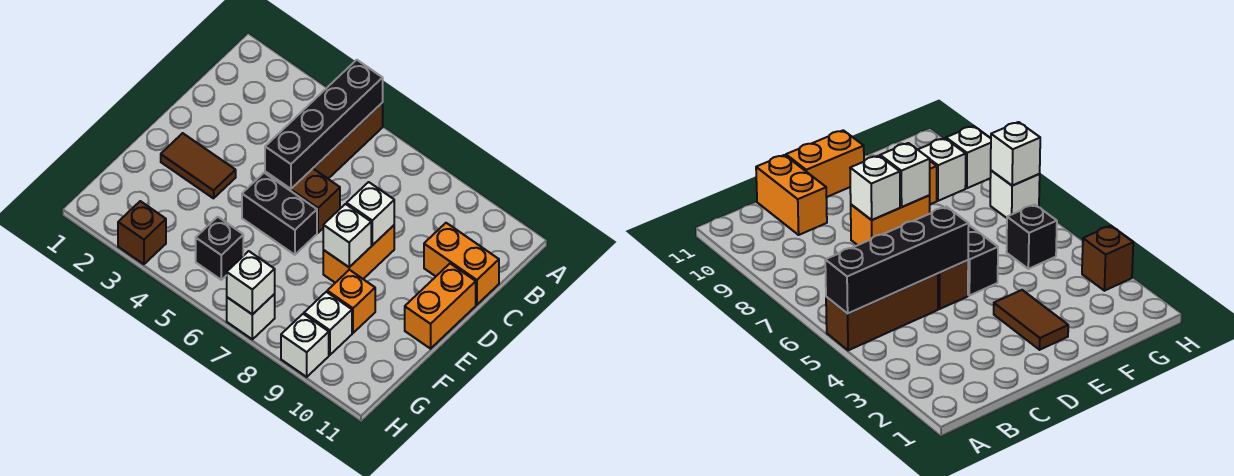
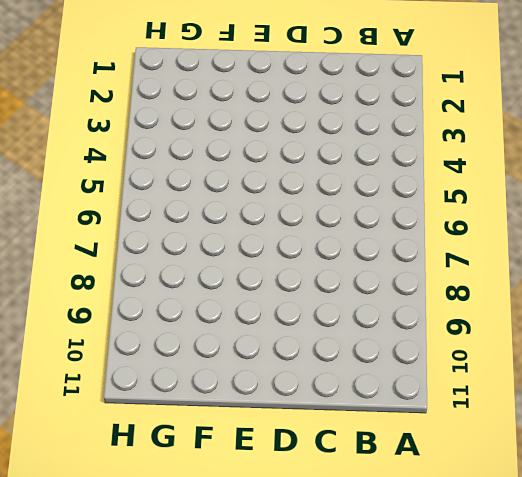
none -> brown 1x3 brick [313,103,383,179]
none -> orange 1x2 brick [424,223,499,305]
none -> brown 1x2 brick [265,169,340,233]

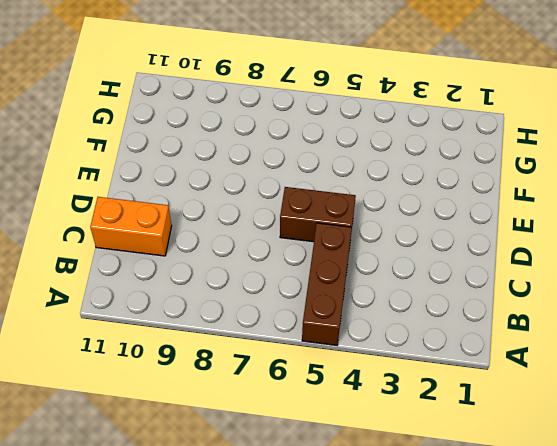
none -> orange 1x2 brick [323,225,394,283]
none -> orange 1x2 brick [405,264,476,349]
none -> brown 1x2 tile [161,133,236,198]

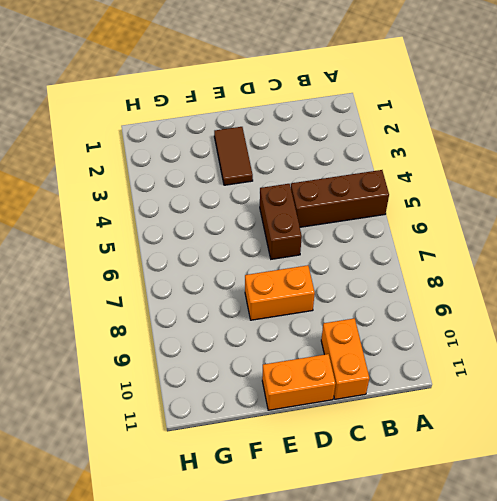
none -> black 1x2 brick [242,173,317,255]
none -> orange 1x1 brick [327,270,375,333]
none -> black 1x1 brick [196,217,243,280]

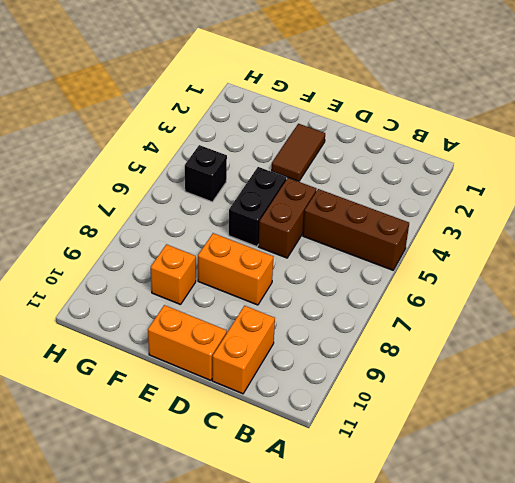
none -> white 1x1 brick [304,292,352,355]
none -> brown 1x1 brick [118,201,166,264]
none -> white 1x1 brick [227,294,275,339]

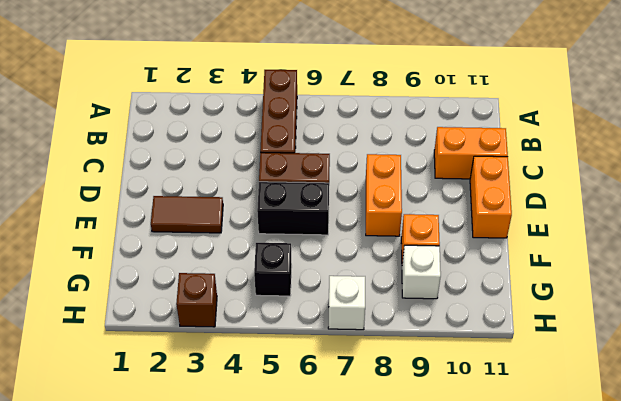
none -> white 1x1 brick [281,314,329,377]
none -> black 1x4 brick [265,60,383,189]
none -> white 1x1 brick [347,182,394,245]

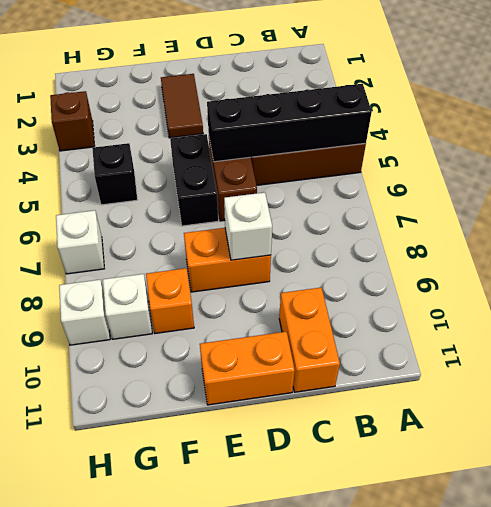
none -> white 1x1 brick [323,204,371,267]
none -> white 1x1 brick [227,251,275,315]

